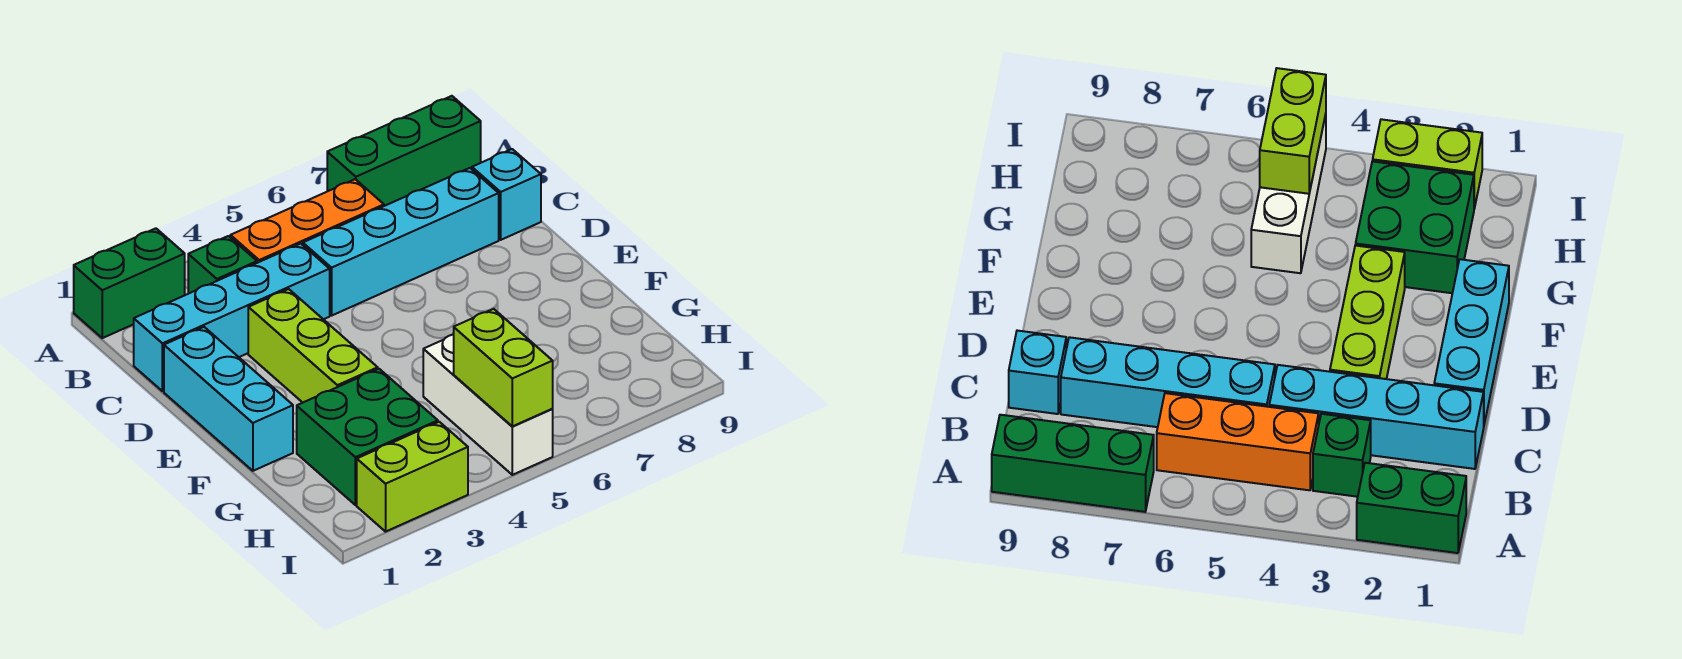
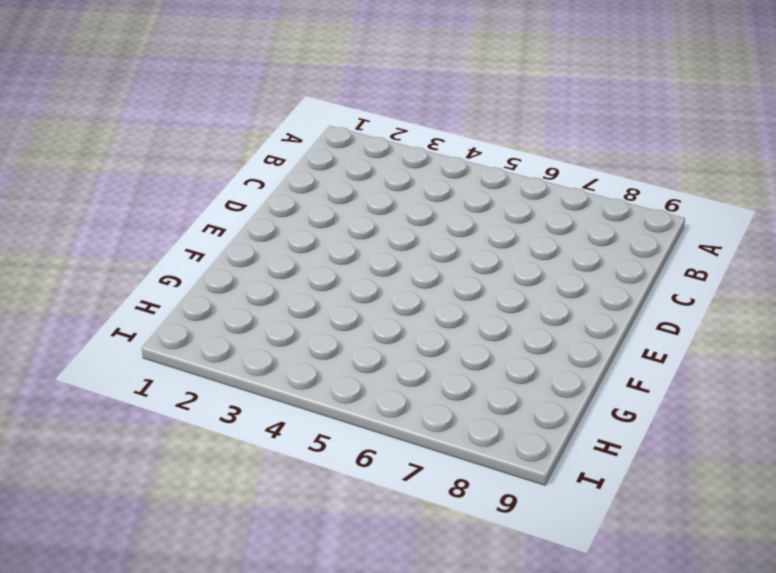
none -> green 1x2 brick [74,228,185,338]
none -> green 1x3 brick [327,96,481,206]
none -> green 1x1 brick [188,236,257,294]

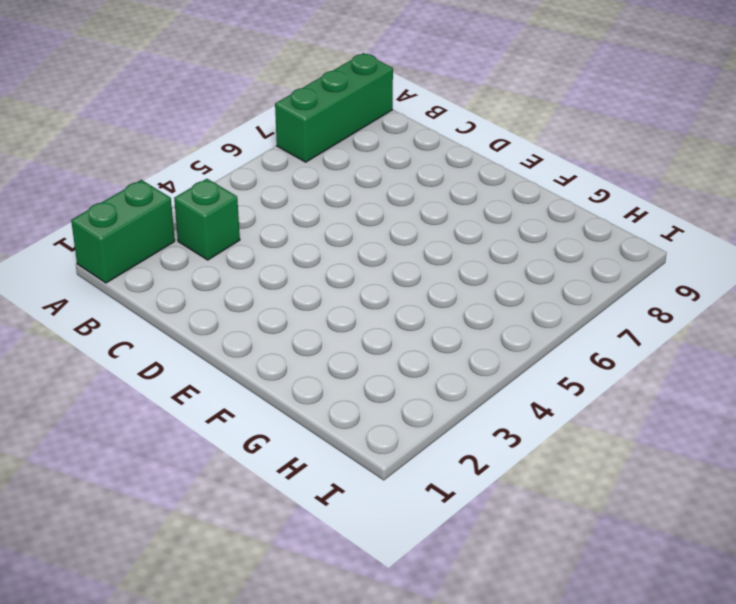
none -> orange 1x3 brick [230,179,384,263]
none -> cyan 1x4 brick [134,244,330,391]
none -> cyan 1x4 brick [303,168,499,315]

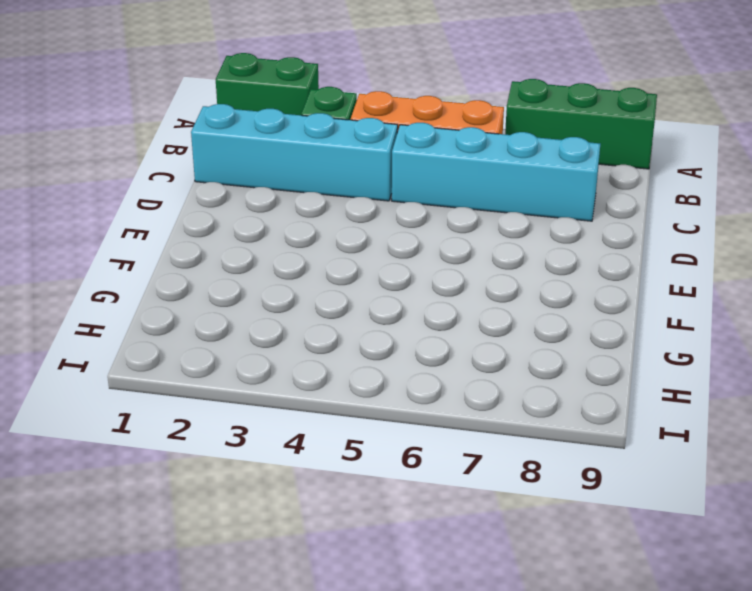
none -> cyan 1x1 brick [472,149,541,240]
none -> cyan 1x3 brick [164,327,293,471]
none -> lime 1x3 brick [248,289,378,403]

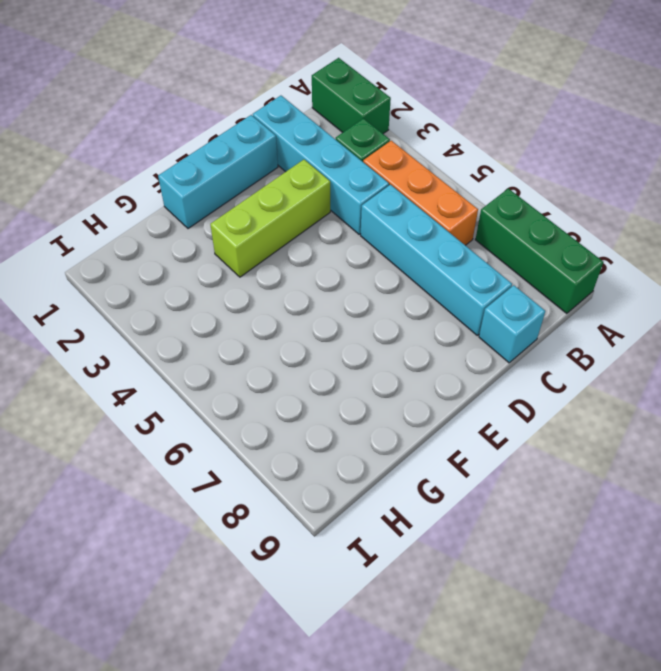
none -> green 2x2 brick [297,369,438,505]
none -> white 1x3 brick [423,334,553,475]
none -> lime 1x2 brick [357,422,468,532]

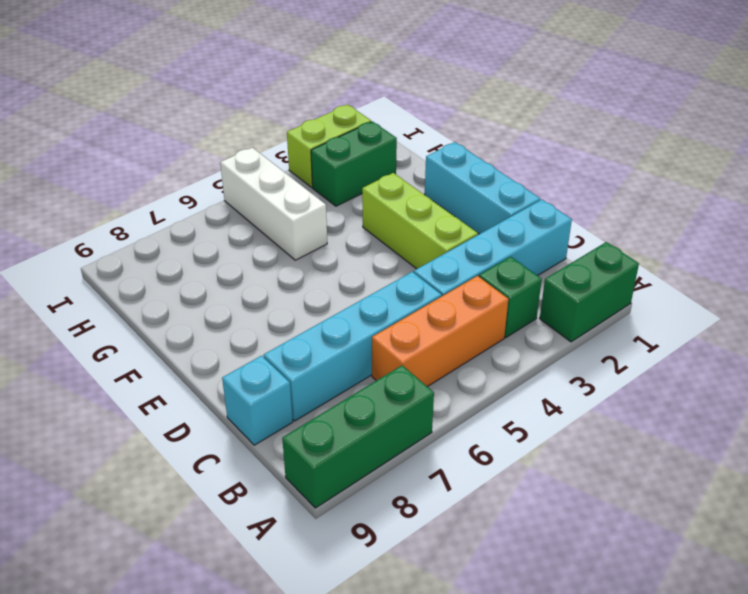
green 1x2 brick [311,121,397,206] -> green 2x2 brick [297,369,438,505]
none -> lime 1x2 brick [454,309,553,426]

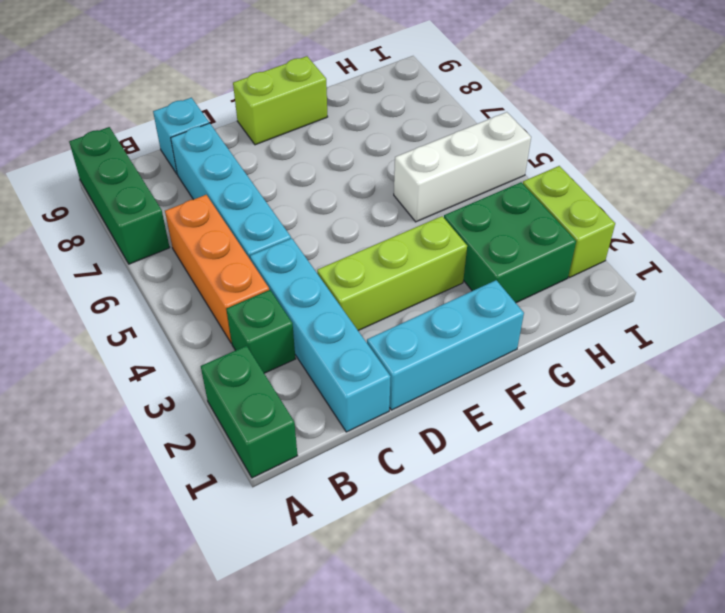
lime 1x2 brick [233,56,328,145] -> lime 1x2 brick moved to [454,309,553,426]

